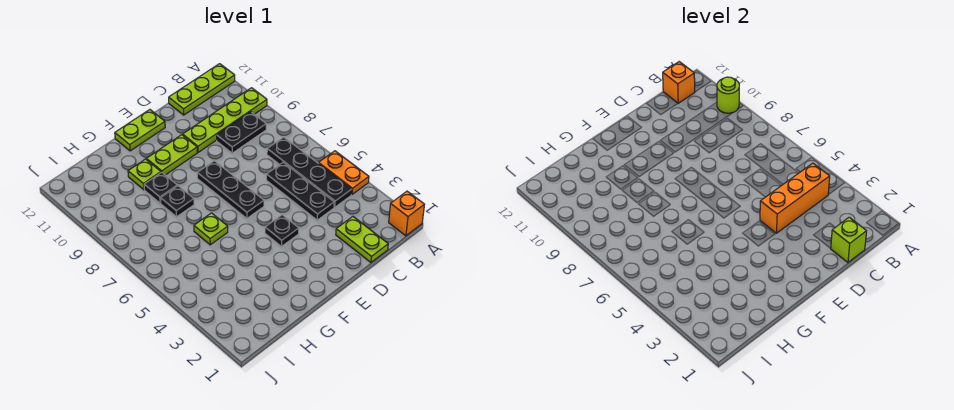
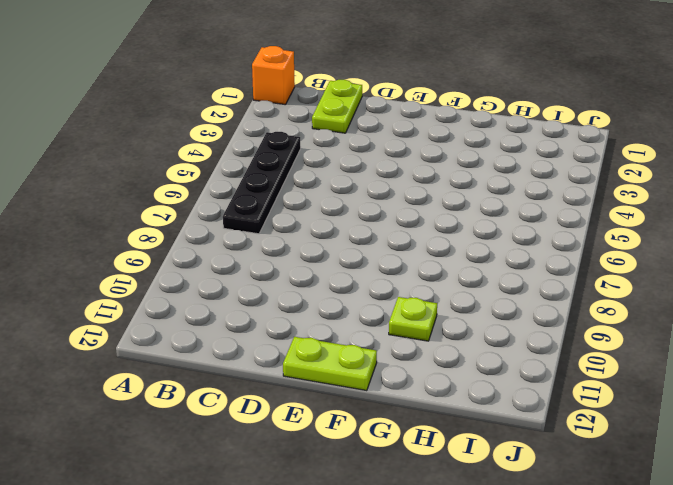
none -> orange 1x2 plate [319,151,369,194]
none -> lime 1x4 plate [183,88,267,152]
none -> lime 1x3 plate [169,64,235,115]

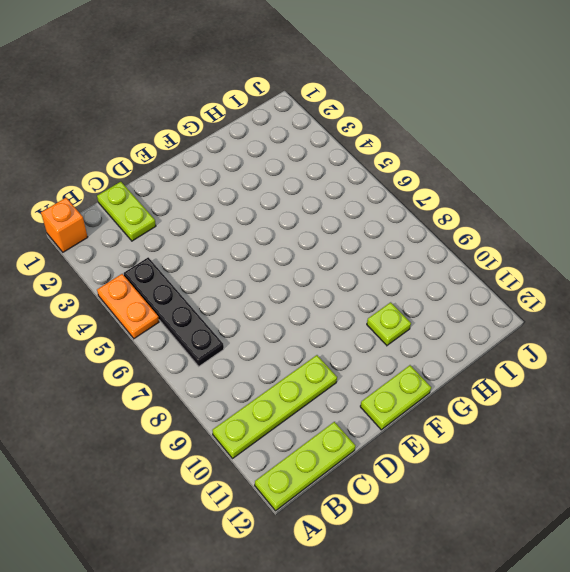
none -> black 1x2 plate [217,112,266,153]
none -> black 1x3 plate [266,162,334,220]
none -> black 1x1 plate [265,215,299,246]

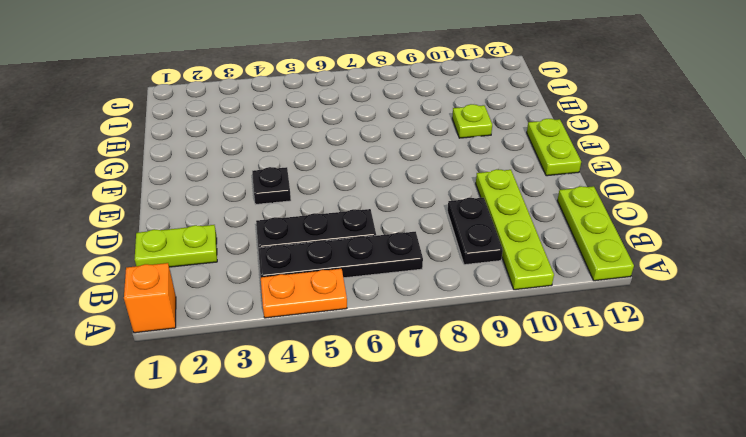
none -> black 1x3 plate [197,161,264,218]
none -> lime 1x2 plate [147,135,197,175]
none -> lime 1x1 plate [194,213,228,245]

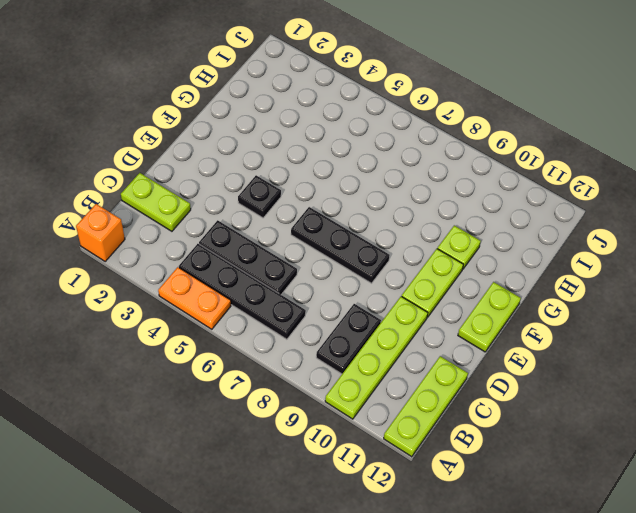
none -> lime 1x1 plate [194,213,228,245]
none -> black 1x1 plate [161,186,194,217]
none -> black 1x1 plate [144,172,177,203]

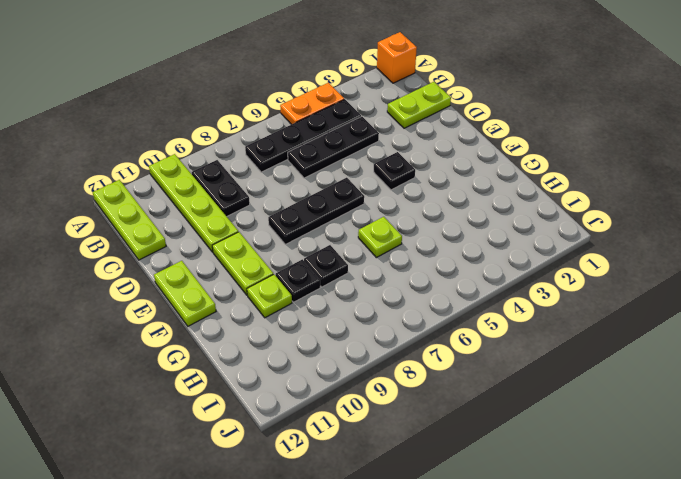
none -> lime 1x1 round brick [717,77,739,113]
none -> orange 1x3 brick [760,163,830,233]
none -> orange 1x1 brick [663,62,695,103]

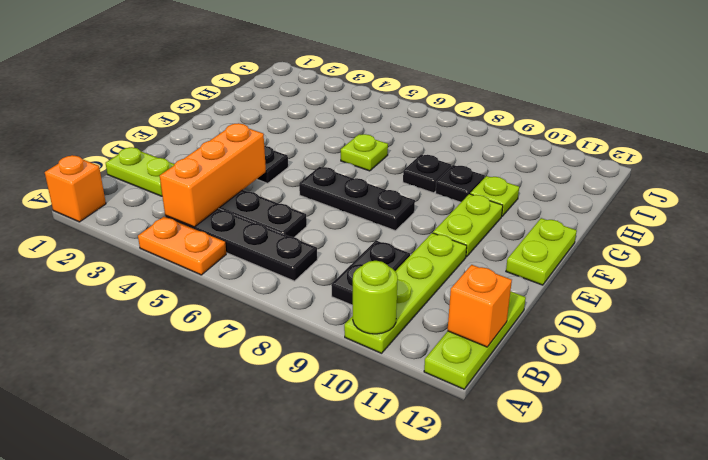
none -> lime 1x1 brick [830,217,867,262]

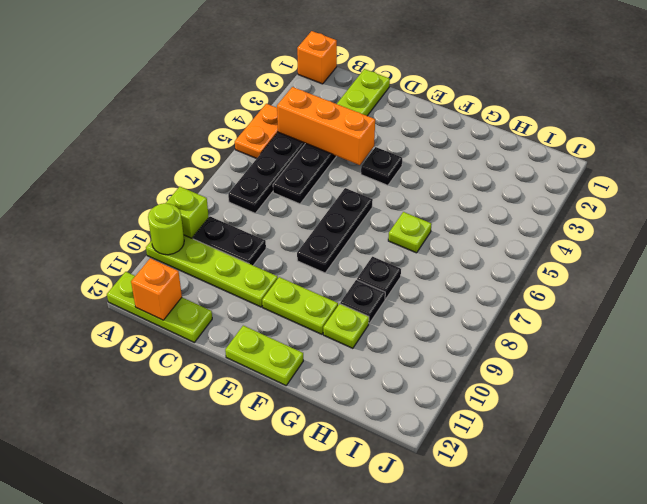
lime 1x1 brick [166,187,209,239] -> lime 1x1 brick moved to [830,217,867,262]

